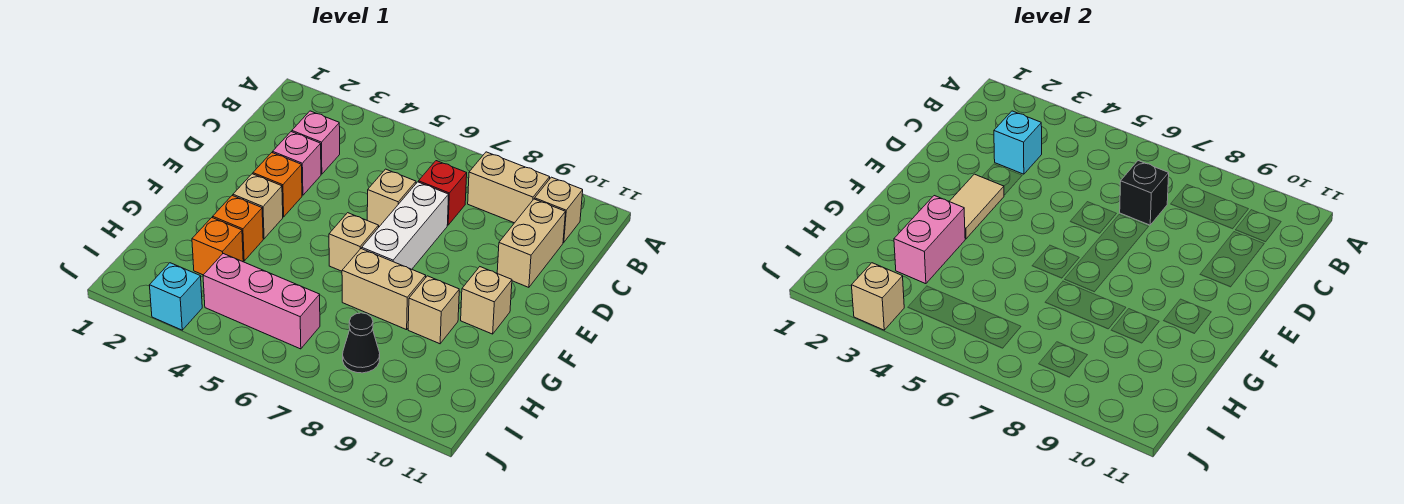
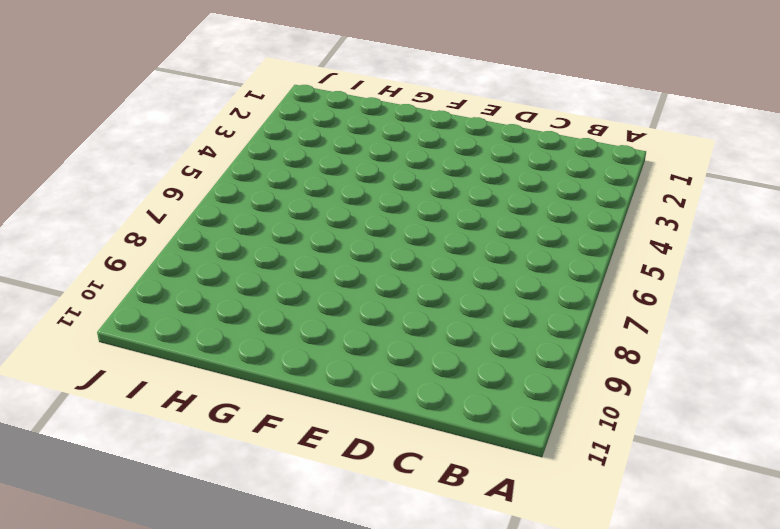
none -> tan 1x2 brick [468,152,550,223]
none -> tan 1x1 brick [535,177,583,242]
none -> pink 1x1 brick [292,111,340,174]

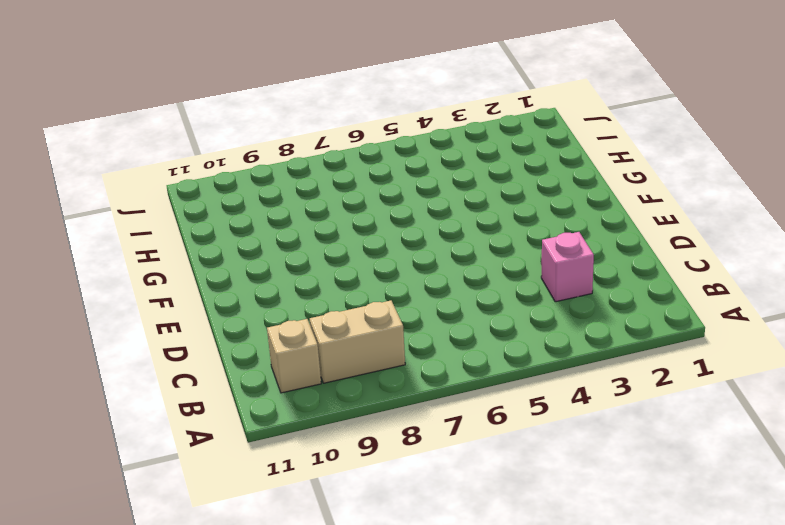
none -> red 1x1 brick [419,161,467,225]
none -> tan 1x2 brick [497,199,565,287]
none -> pink 1x1 brick [273,132,321,195]

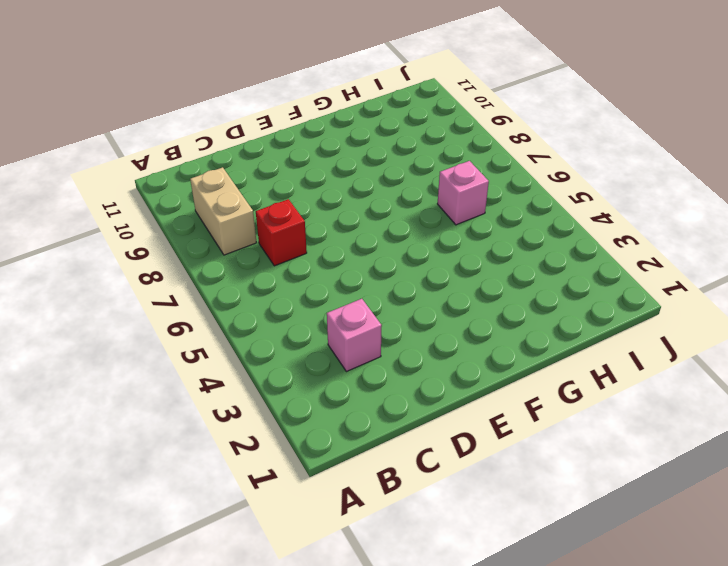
pink 1x1 brick [438,161,489,225] -> pink 1x1 brick moved to [273,132,321,195]
none -> tan 1x1 brick [535,177,583,242]
none -> tan 1x2 brick [497,199,565,287]
none -> tan 1x1 brick [367,169,416,227]

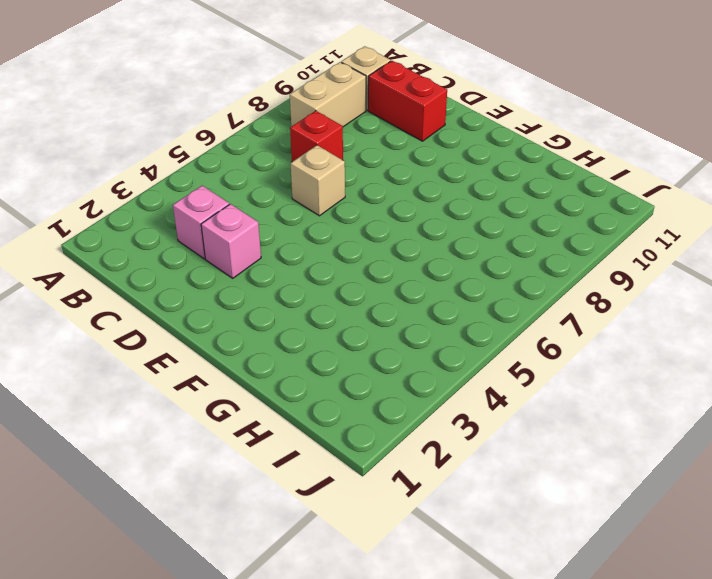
red 1x2 brick [368,61,447,141] -> tan 1x2 brick [497,199,565,287]
none -> white 1x3 brick [362,182,449,269]
none -> orange 1x1 brick [253,153,302,217]
none -> tan 1x1 brick [233,174,283,239]

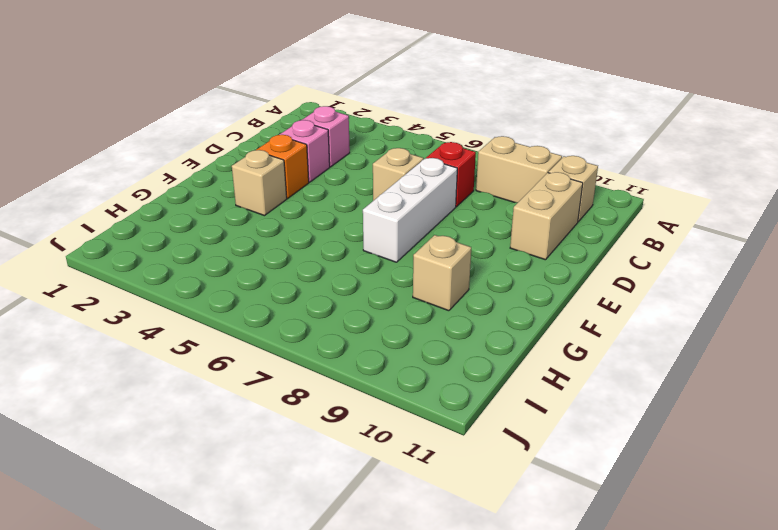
none -> tan 1x1 brick [329,213,379,271]
none -> tan 1x1 brick [461,267,512,334]
none -> orange 1x1 brick [213,196,263,261]

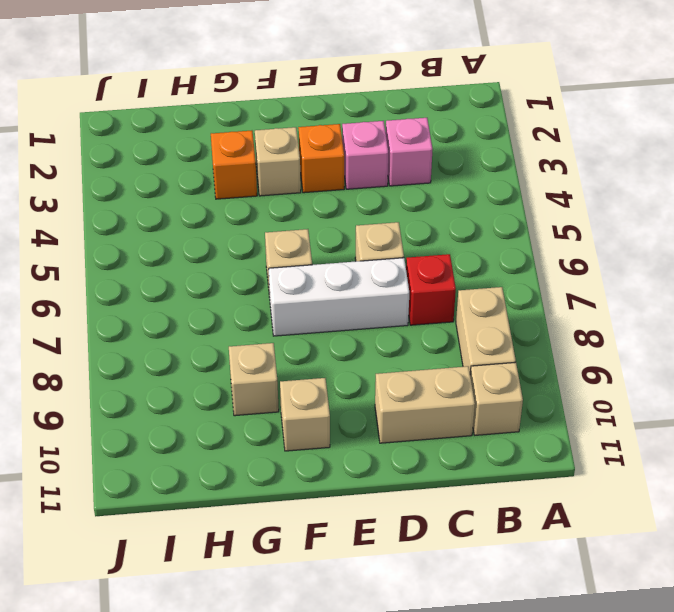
none -> tan 1x2 brick [342,249,426,330]
none -> orange 1x1 brick [192,218,243,275]
none -> pink 1x3 brick [203,254,320,349]

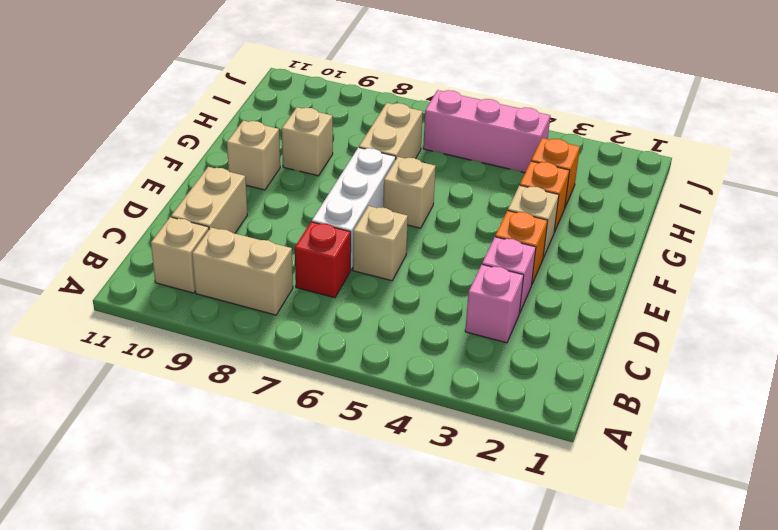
tan 1x2 brick [359,103,423,159] -> tan 1x2 brick turned to [342,249,426,330]
none -> black 1x1 cone [343,313,380,373]
none -> cyan 1x1 brick [150,263,202,330]
none -> cyan 1x1 brick [994,111,1042,174]

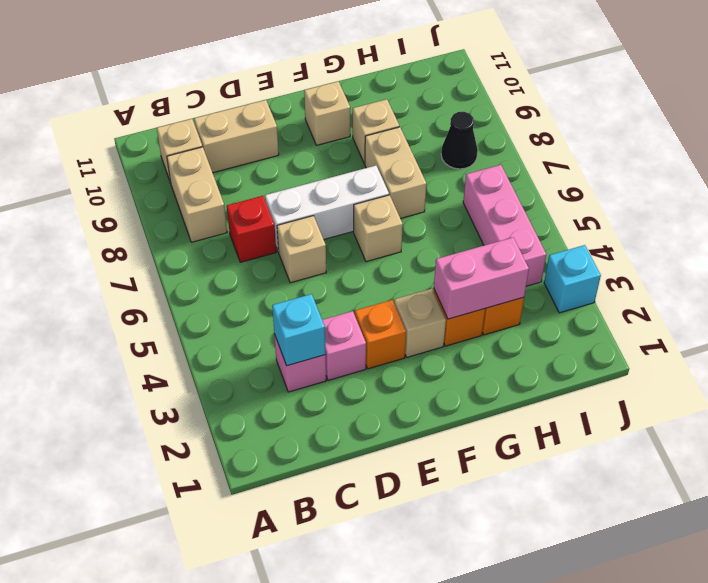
none -> black 1x1 brick [1120,161,1169,225]
none -> tan 1x2 tile [949,174,1004,239]
none -> tan 1x1 brick [852,263,904,330]

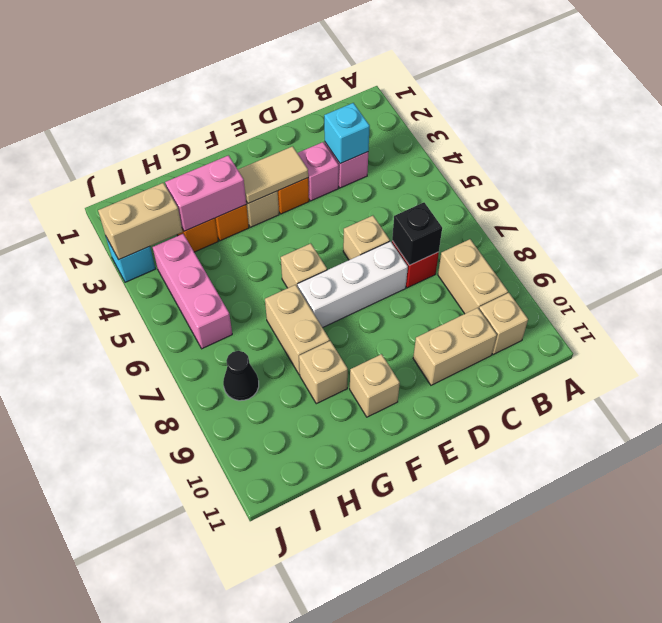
tan 1x2 brick [98,183,183,260] -> tan 1x1 brick [852,263,904,330]

